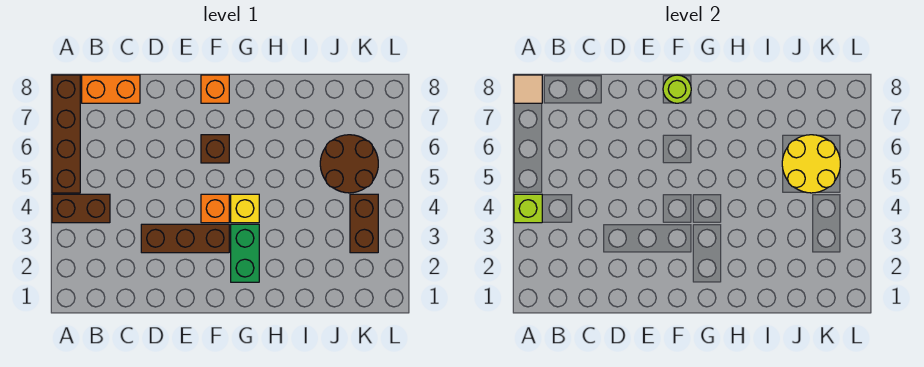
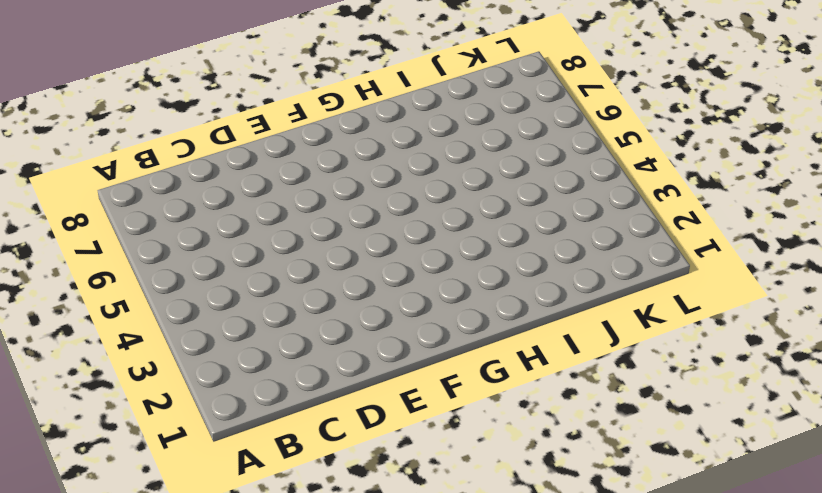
none -> brown 1x2 brick [52,194,110,223]
none -> brown 1x4 brick [52,75,80,193]
none -> orange 1x2 brick [82,75,140,103]

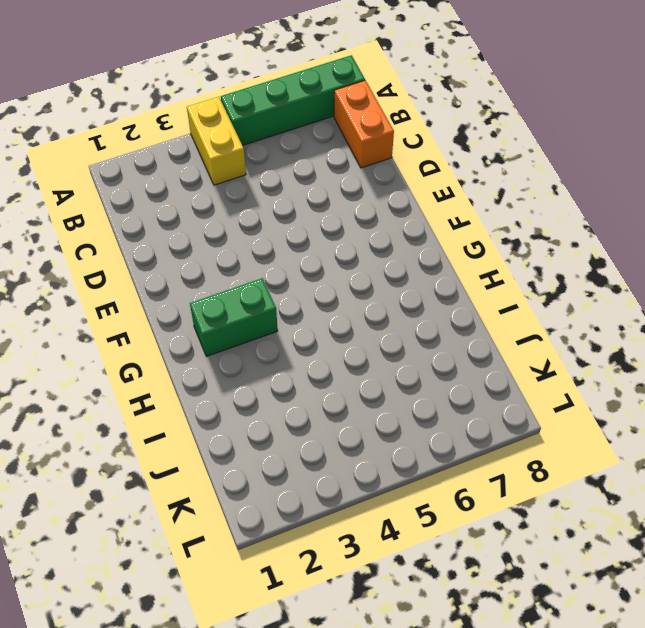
yellow 1x2 brick [187,97,246,185] -> brown 1x2 brick [52,194,110,223]
green 1x4 brick [221,55,365,146] -> brown 1x4 brick [52,75,80,193]
none -> brown 1x3 brick [141,224,229,253]
none -> orange 1x1 brick [201,194,229,223]
none -> brown 1x1 brick [201,135,229,163]

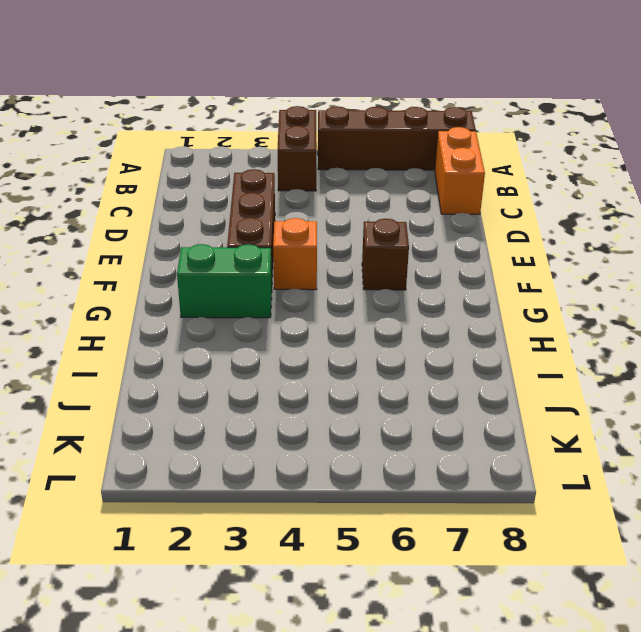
none -> orange 1x1 brick [201,75,229,103]
none -> yellow 1x1 brick [231,194,259,223]
none -> brown 2x2 round brick [320,135,378,193]

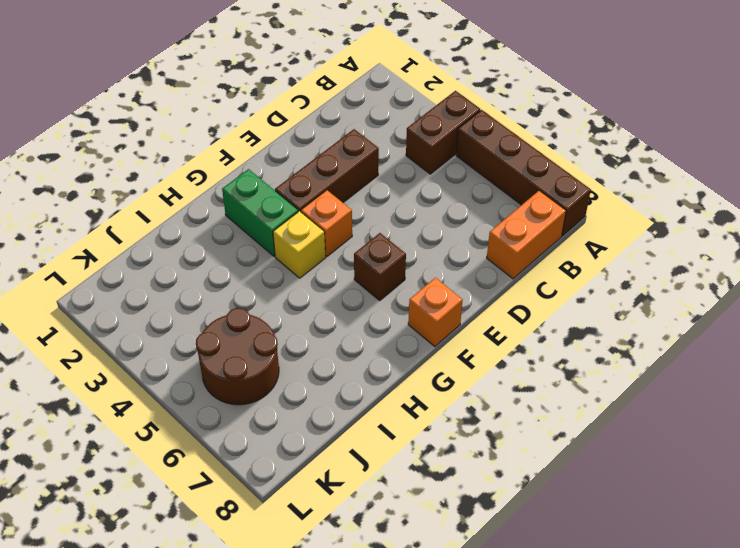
none -> brown 1x2 brick [350,194,378,253]
none -> lime 1x1 brick [514,194,542,223]
none -> tan 1x1 tile [514,75,542,103]

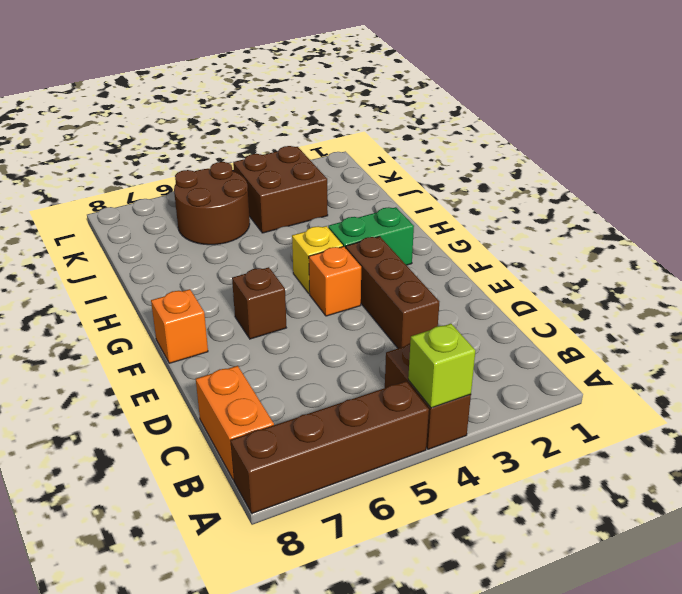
brown 2x2 brick [233,146,328,233] -> brown 1x2 brick [350,194,378,253]
none -> tan 1x1 tile [514,75,542,103]
none -> lime 1x1 round brick [663,75,691,103]
none -> yellow 2x2 round brick [782,135,840,193]

